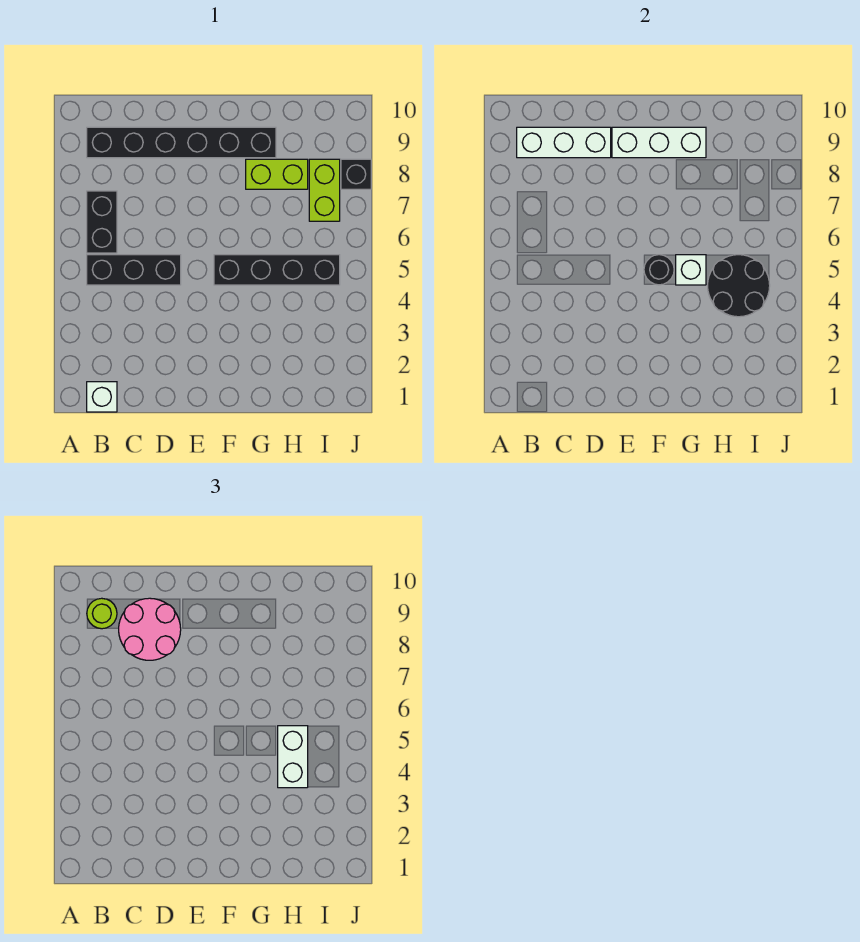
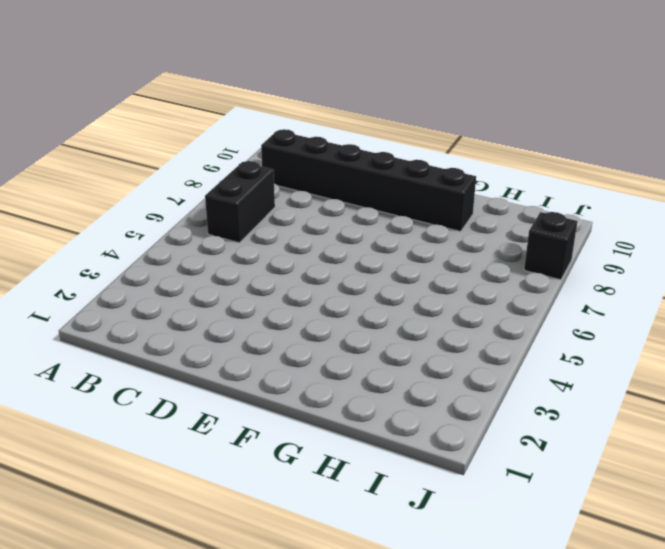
none -> white 1x1 brick [87,382,117,412]
none -> black 1x3 brick [87,255,181,285]
none -> black 1x4 brick [214,255,340,285]

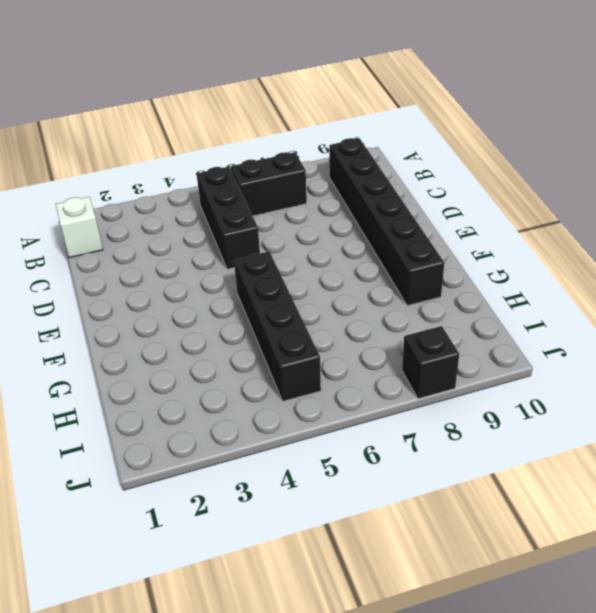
none -> lime 1x2 brick [246,159,308,189]
none -> lime 1x2 brick [309,159,340,221]
none -> white 1x3 brick [517,127,611,158]

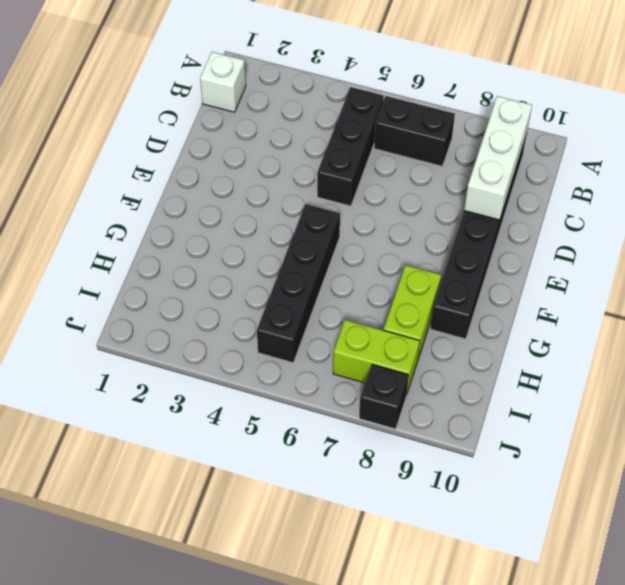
none -> white 1x3 brick [612,127,706,158]
none -> black 1x1 round brick [644,255,674,285]
none -> white 1x1 brick [676,255,706,285]

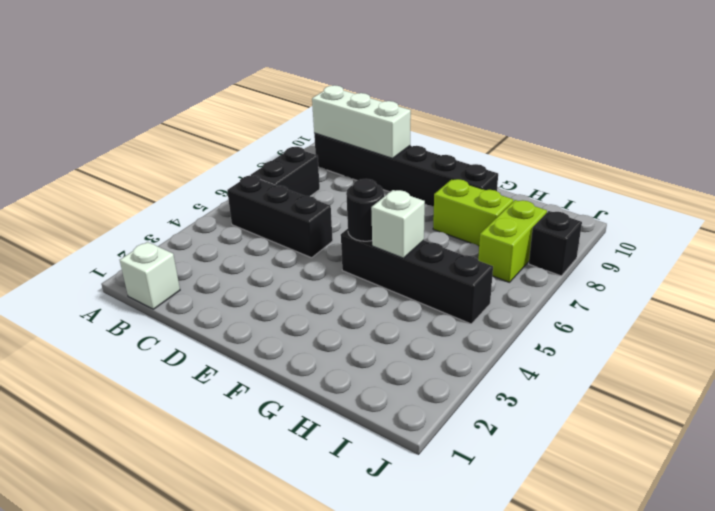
none -> white 1x3 brick [612,127,706,158]
none -> black 2x2 round brick [708,255,770,317]
none -> lime 1x1 round brick [87,598,117,629]

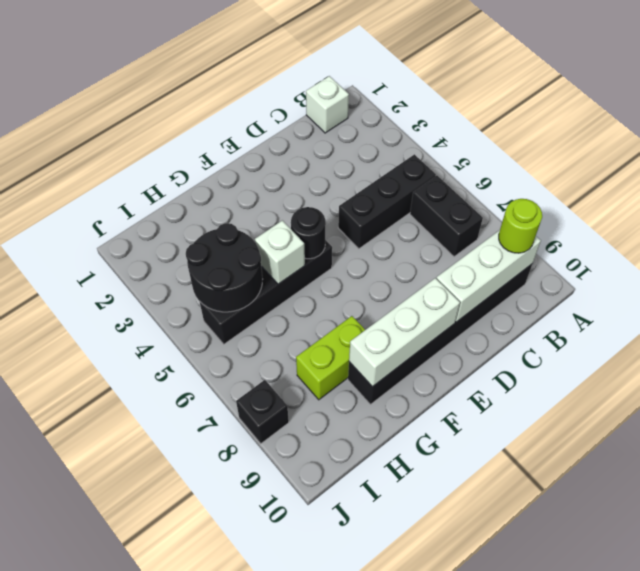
none -> lime 1x2 brick [309,159,340,221]
none -> pink 2x2 round brick [119,598,181,660]
none -> white 1x2 brick [278,726,308,788]

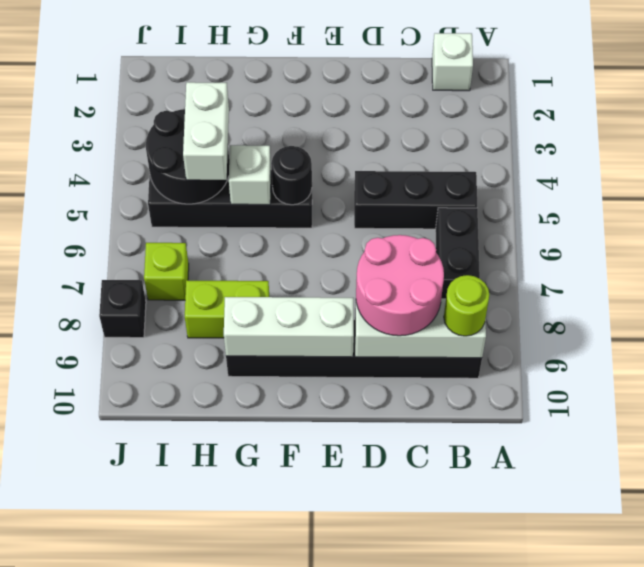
lime 1x1 brick [144,243,189,300] -> lime 1x2 brick [309,159,340,221]

